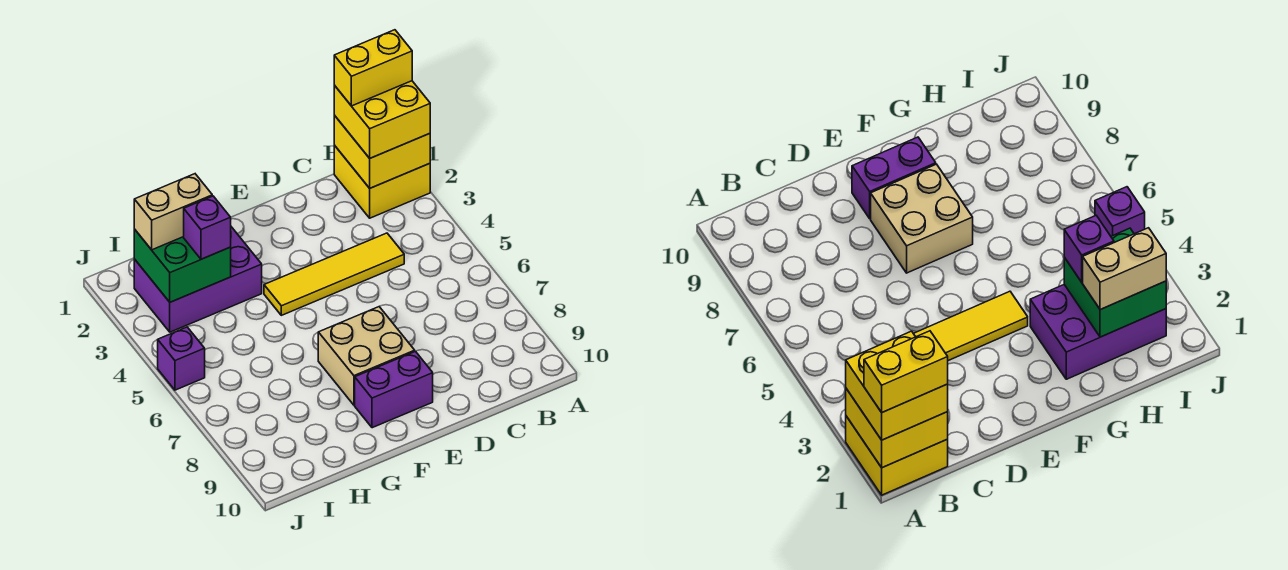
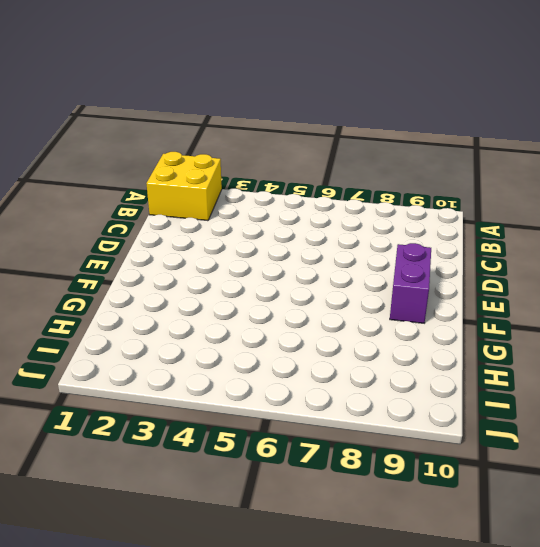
none -> yellow 1x4 tile [264,233,404,315]
none -> tan 2x2 brick [318,307,415,405]
none -> purple 2x3 brick [134,227,262,332]

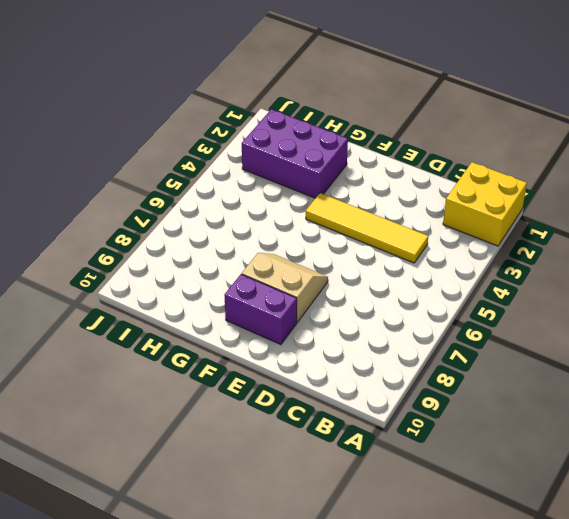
tan 2x2 slope [242,253,328,322] -> tan 2x2 brick [318,307,415,405]
none -> purple 1x1 brick [158,327,205,390]
none -> yellow 2x2 brick [334,115,430,188]
none -> green 2x2 brick [134,229,231,302]

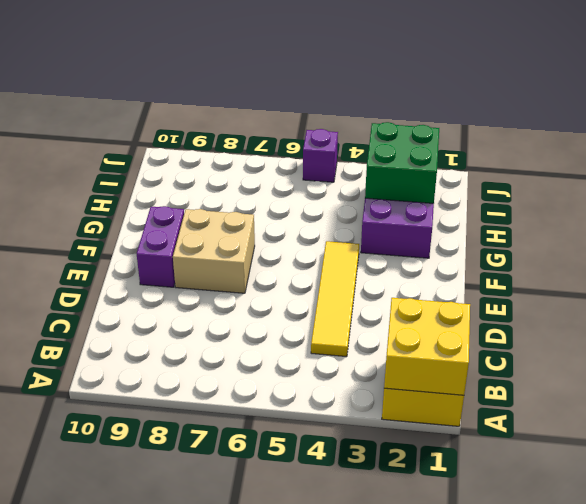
none -> yellow 2x2 brick [334,81,430,158]
none -> tan 1x2 brick [134,174,212,250]
none -> purple 1x1 brick [184,196,231,259]

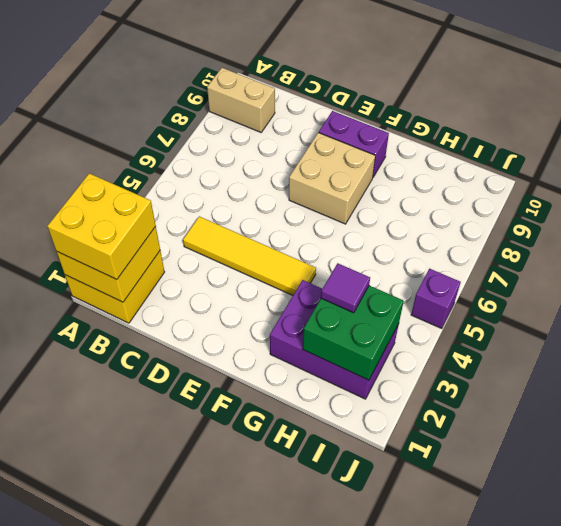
tan 1x2 brick [207,68,275,132] -> tan 1x2 brick moved to [134,174,212,250]
purple 1x1 tile [321,263,370,313] -> purple 1x1 brick [184,196,231,259]
none -> yellow 1x2 brick [334,30,412,106]

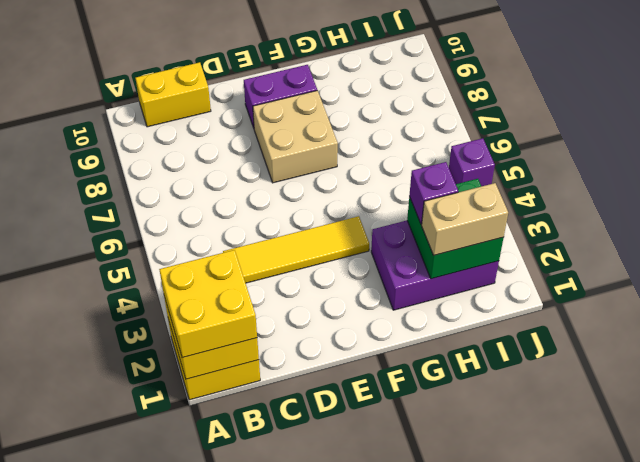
yellow 1x2 brick [136,62,211,127] -> yellow 1x2 brick moved to [334,30,412,106]

